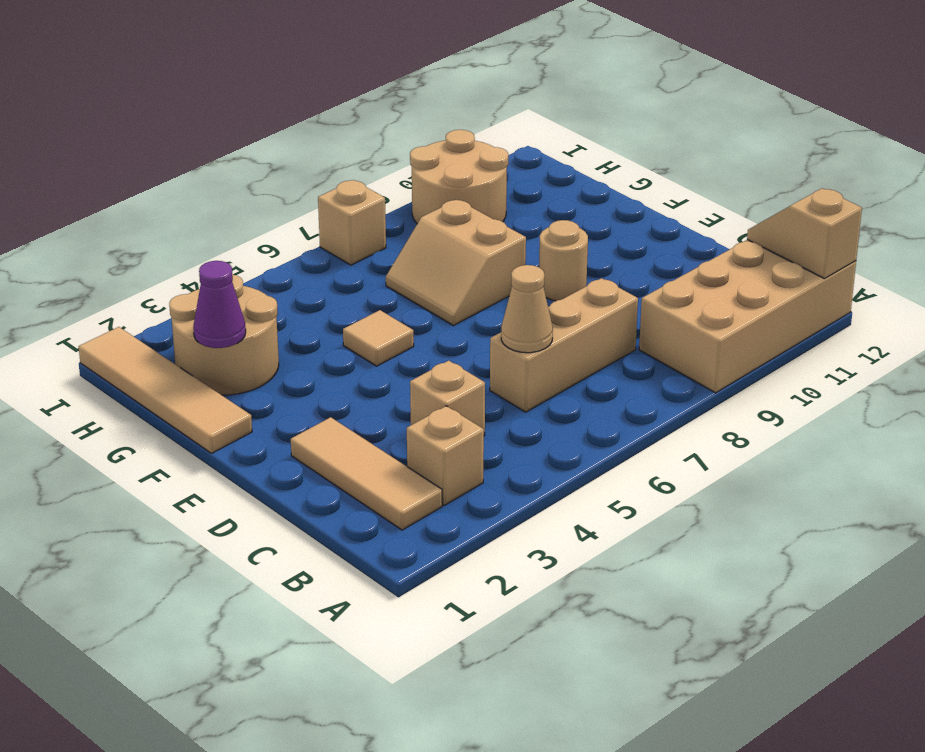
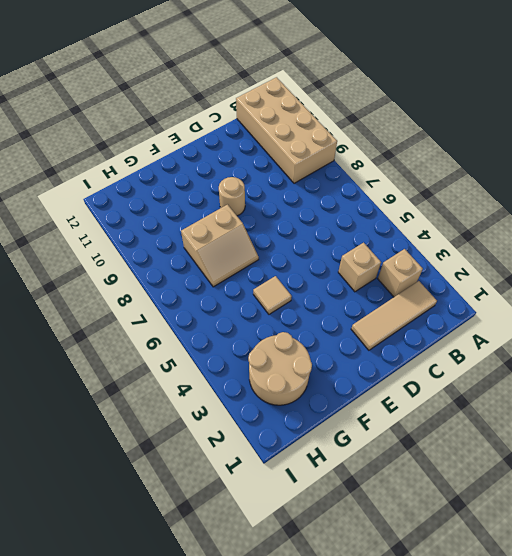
none -> tan 1x3 brick [490,278,638,412]
none -> tan 1x4 tile [79,327,252,453]
none -> tan 2x2 round brick [410,130,508,224]

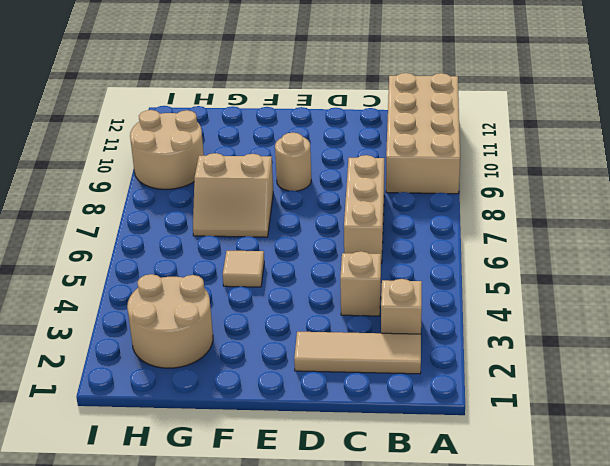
none -> tan 1x4 tile [79,327,252,453]
none -> tan 1x1 brick [318,180,386,265]
none -> tan 1x2 slope [747,188,862,279]

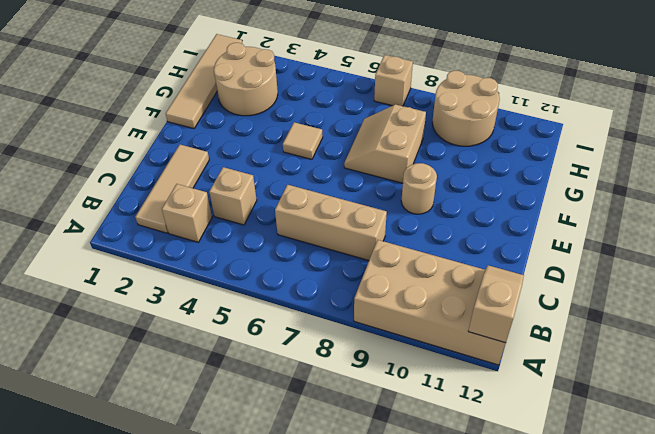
none -> tan 1x1 cone [501,265,553,353]
none -> purple 1x1 cone [193,261,246,348]

